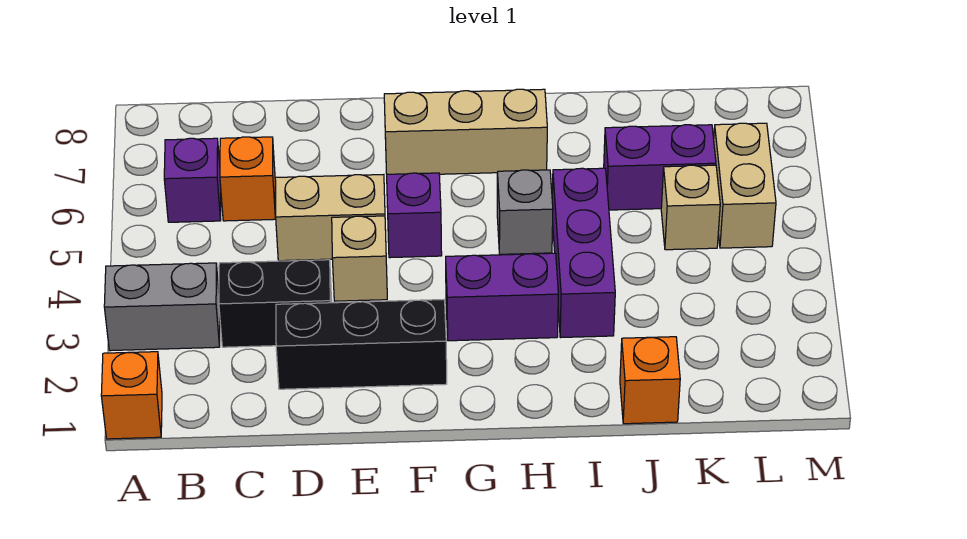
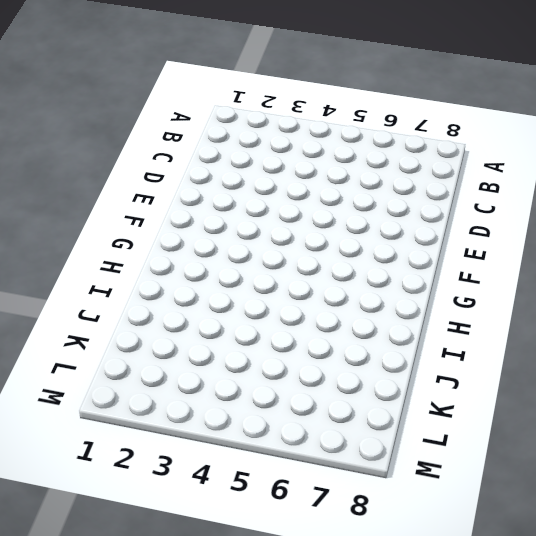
none -> orange 1x1 brick [101,352,162,439]
none -> grey 1x2 brick [104,263,220,351]
none -> purple 1x1 brick [164,138,221,222]

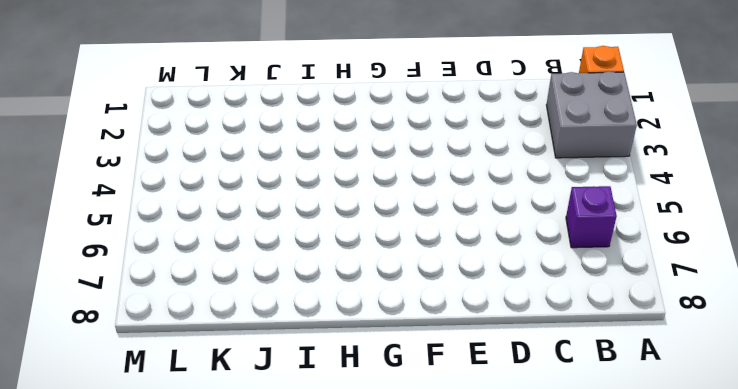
grey 2x2 brick [546,71,637,158] -> grey 1x2 brick [104,263,220,351]
none -> black 1x2 brick [219,260,332,347]
none -> orange 1x1 brick [220,137,275,221]
none -> black 1x3 brick [276,300,447,389]

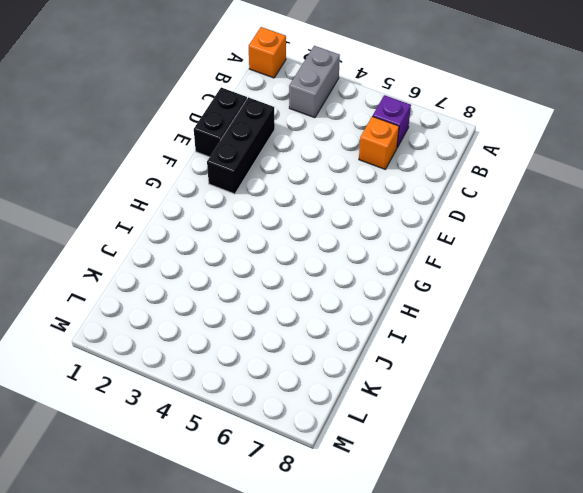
black 1x2 brick [194,88,247,157] -> black 1x2 brick moved to [219,260,332,347]
none -> tan 1x2 brick [275,175,385,261]
none -> tan 1x1 brick [332,216,387,301]
none -> purple 1x1 brick [387,173,442,258]

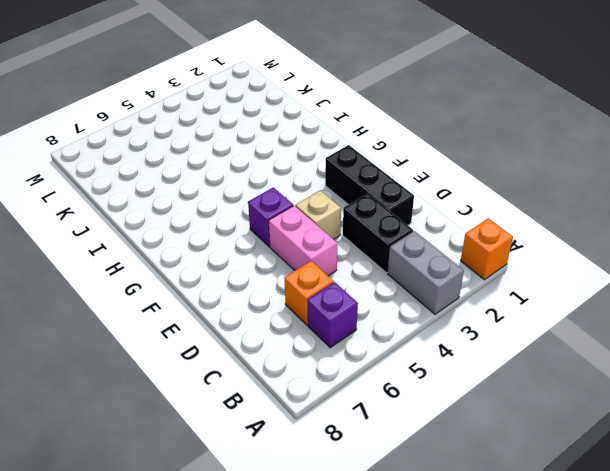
pink 1x2 brick [269,206,337,276] -> tan 1x2 brick [275,175,385,261]
none -> tan 1x3 brick [384,89,547,174]
none -> purple 1x2 brick [446,253,558,341]
none -> grey 1x1 brick [497,170,553,254]

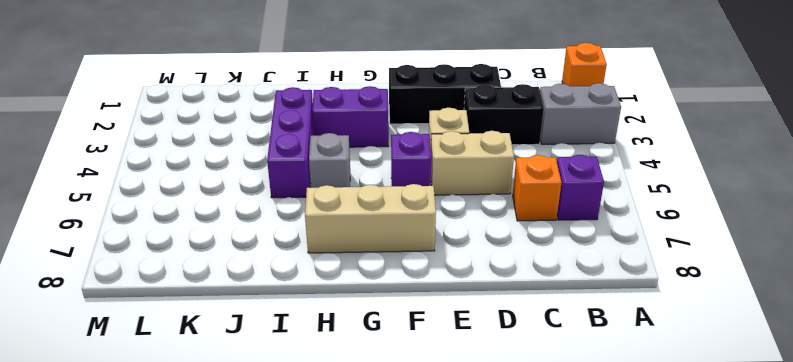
none -> orange 1x1 brick [620,337,680,424]
none -> purple 1x2 brick [604,125,716,210]
none -> tan 1x1 brick [661,165,720,250]

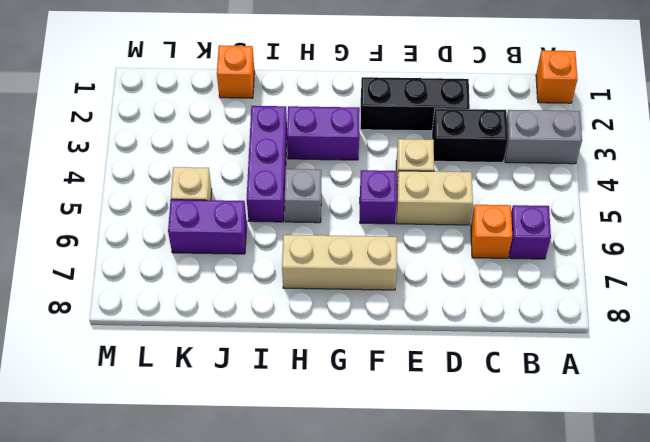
none -> tan 1x2 brick [714,123,776,248]

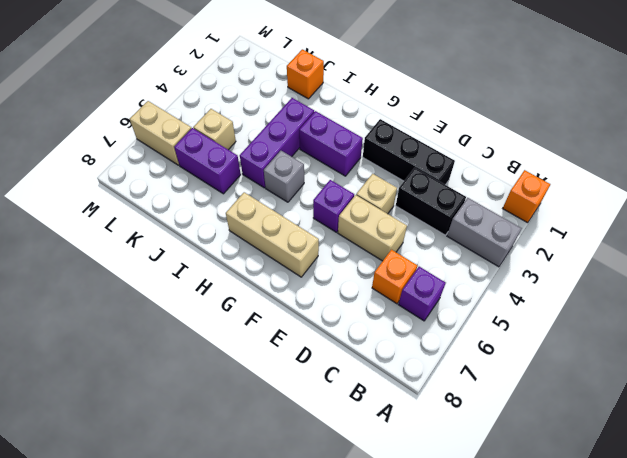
tan 1x2 brick [130,101,192,165] -> tan 1x2 brick turned to [714,123,776,248]

